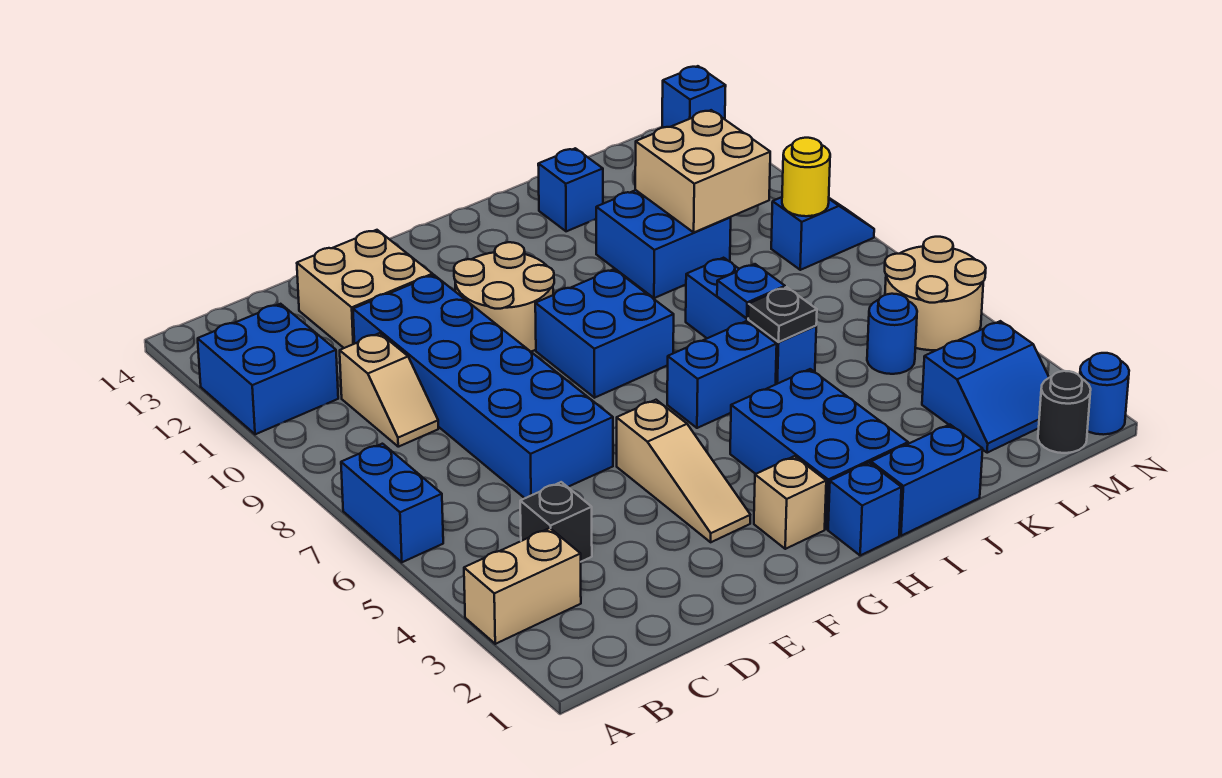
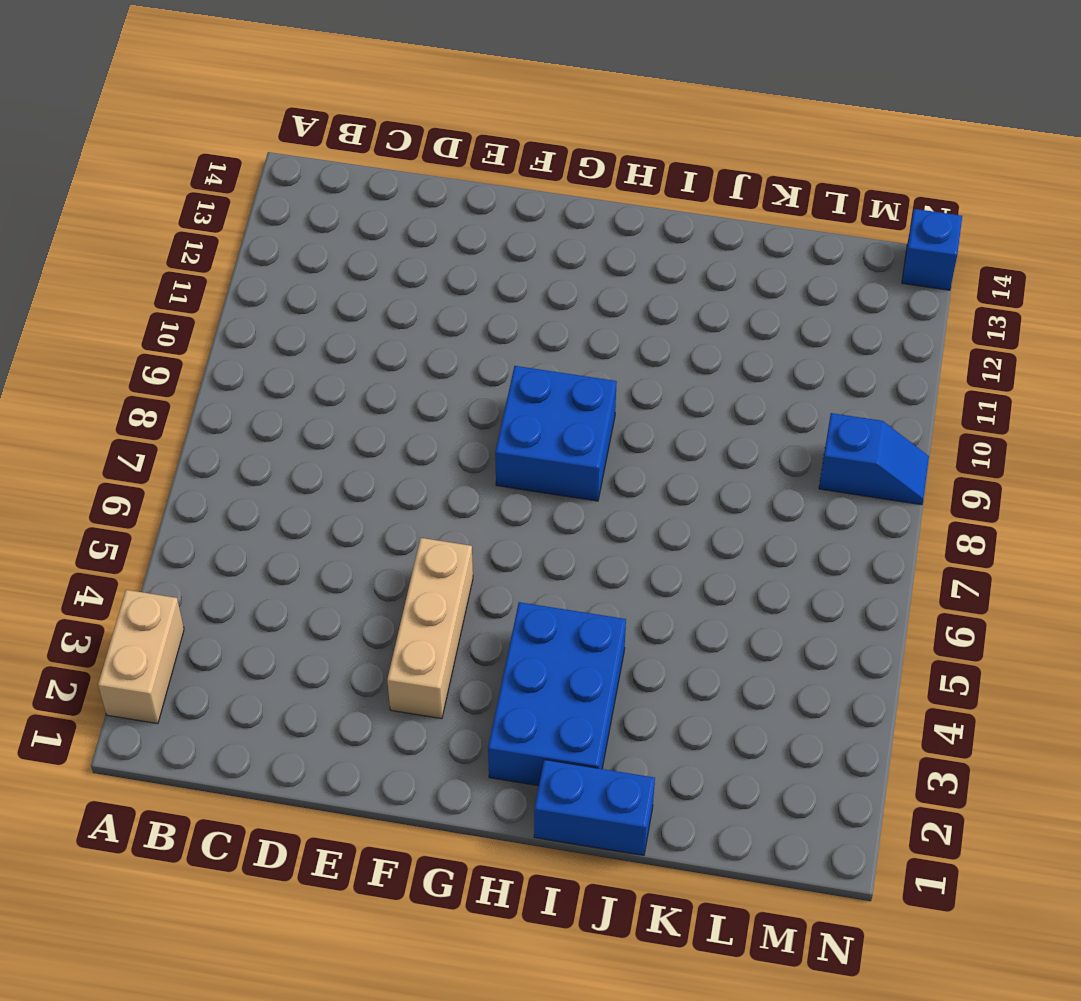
tan 1x2 brick [98,590,184,724] -> tan 1x2 brick turned to [464,528,581,644]
tan 1x3 brick [387,538,473,719] -> tan 1x3 slope [617,400,750,542]
none -> blue 1x2 brick [341,444,443,562]
none -> blue 2x2 brick [198,304,338,434]
none -> black 1x1 brick [520,482,592,562]

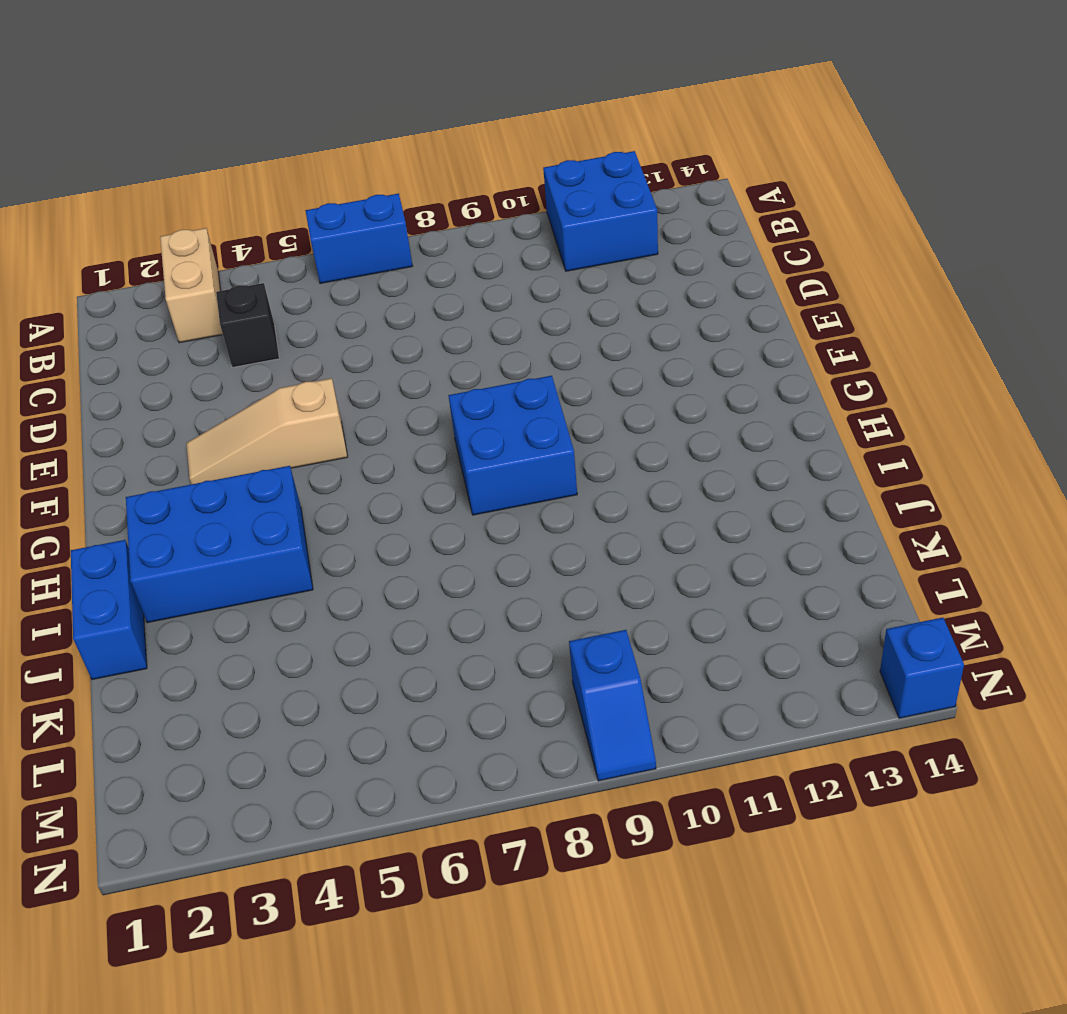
none -> tan 1x2 slope [340,333,438,447]
none -> blue 2x6 brick [353,275,613,498]
none -> tan 2x2 brick [297,230,433,348]

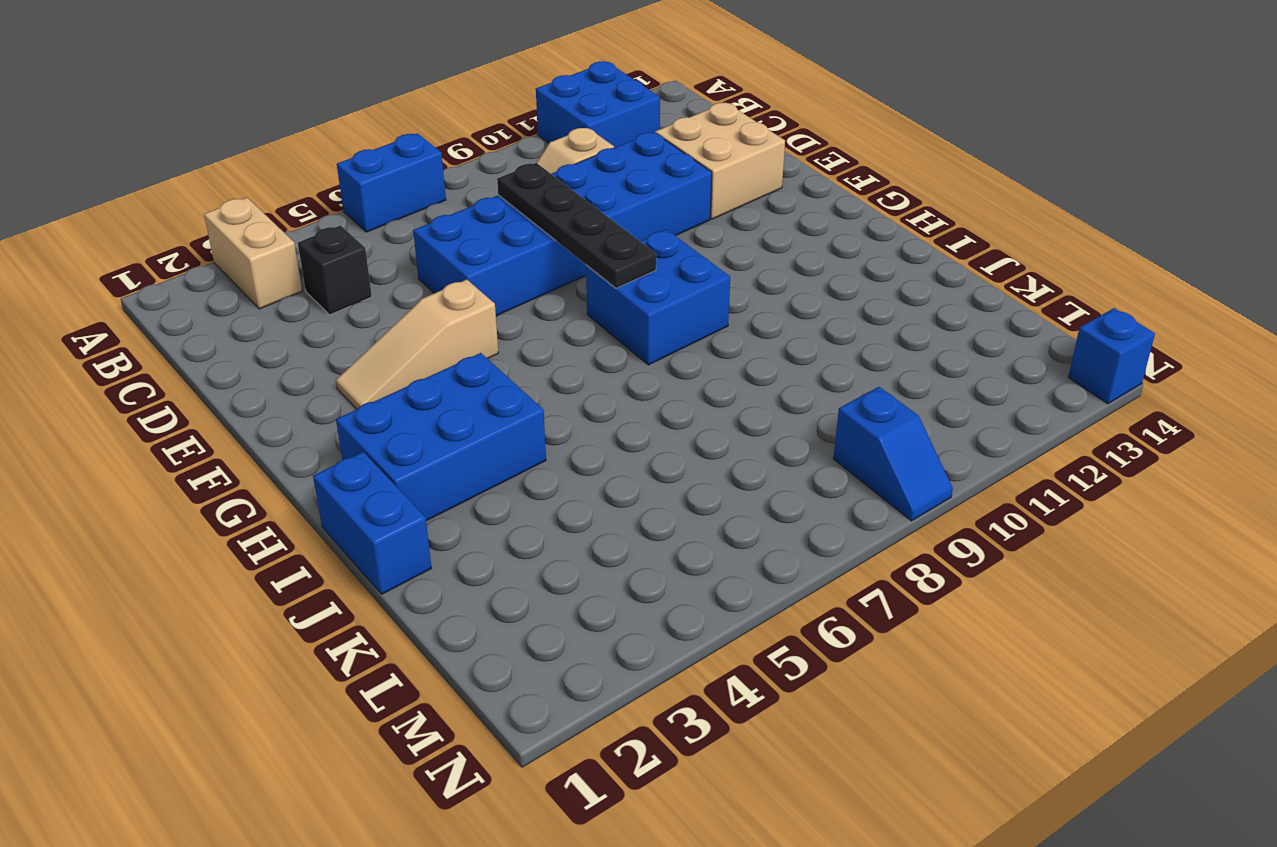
black 1x4 plate [497,163,656,288] -> none
none -> tan 2x2 round brick [454,242,554,351]
none -> tan 1x1 brick [754,456,826,549]
none -> blue 1x1 brick [828,463,901,556]

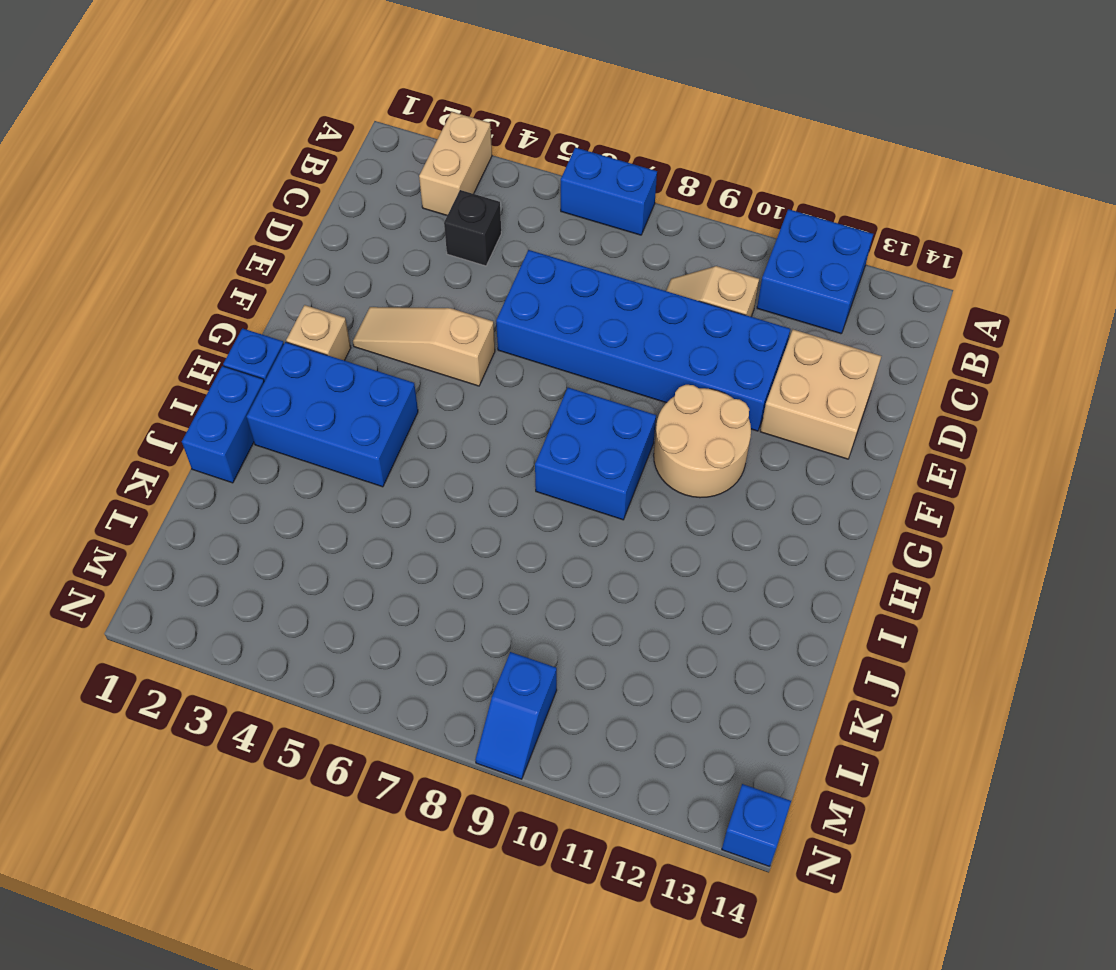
none -> blue 1x2 brick [667,321,777,428]
none -> blue 1x3 brick [686,258,816,384]
none -> blue 2x2 brick [596,190,731,298]

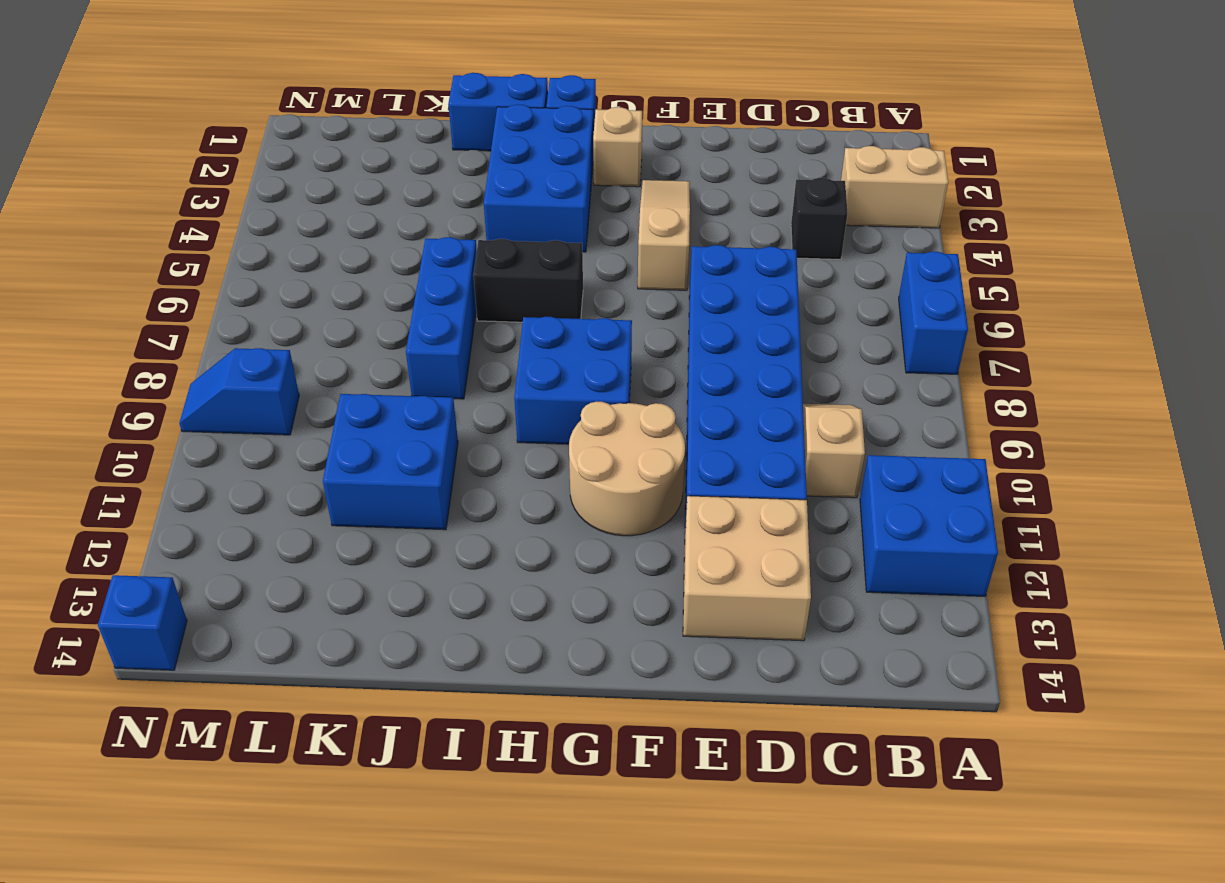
black 1x2 brick [473,239,583,322] -> blue 1x2 brick [667,321,777,428]
none -> blue 1x1 brick [538,148,603,231]
none -> blue 2x2 slope [922,321,1049,453]
none -> blue 1x1 round brick [867,294,917,374]

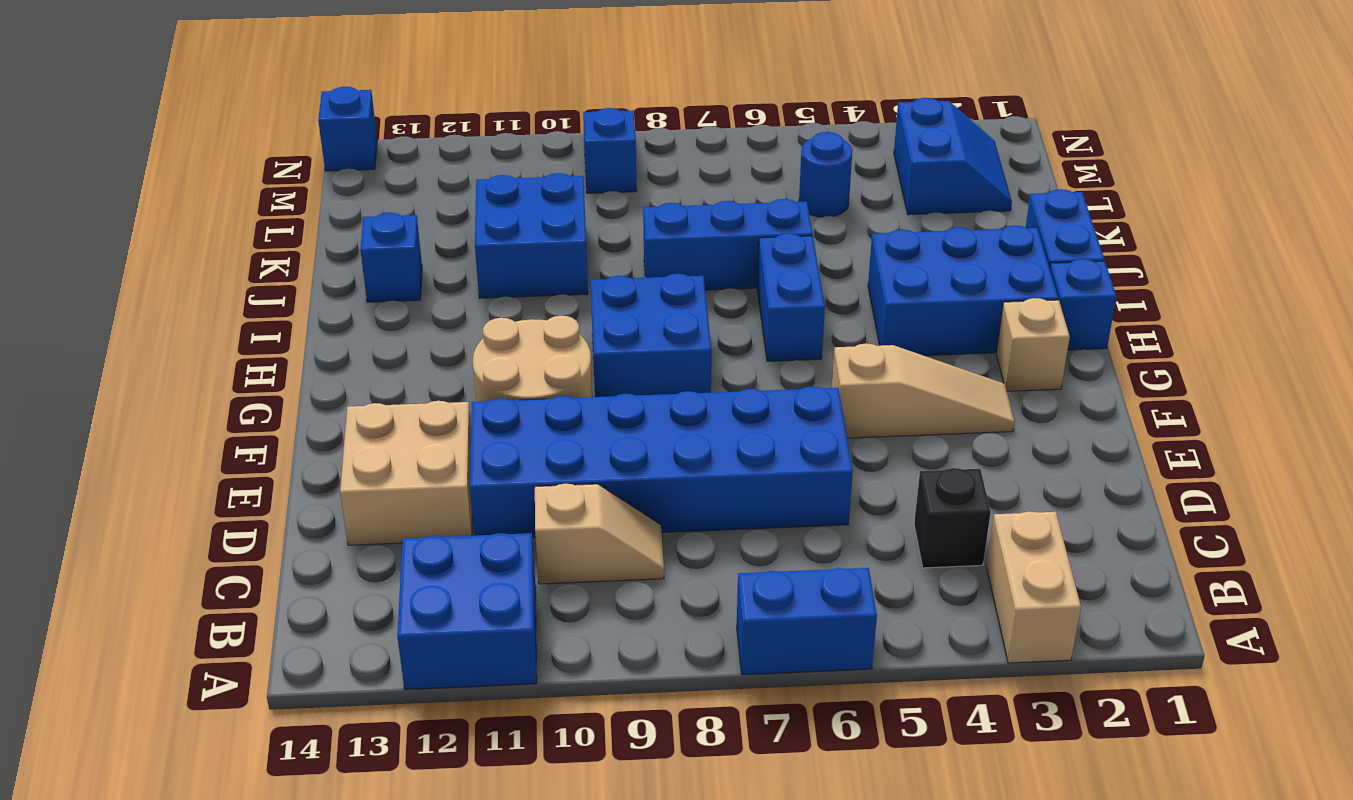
none -> black 1x1 round brick [1038,371,1091,453]
none -> tan 2x2 round brick [885,237,986,350]
none -> blue 1x1 round brick [1080,353,1129,435]

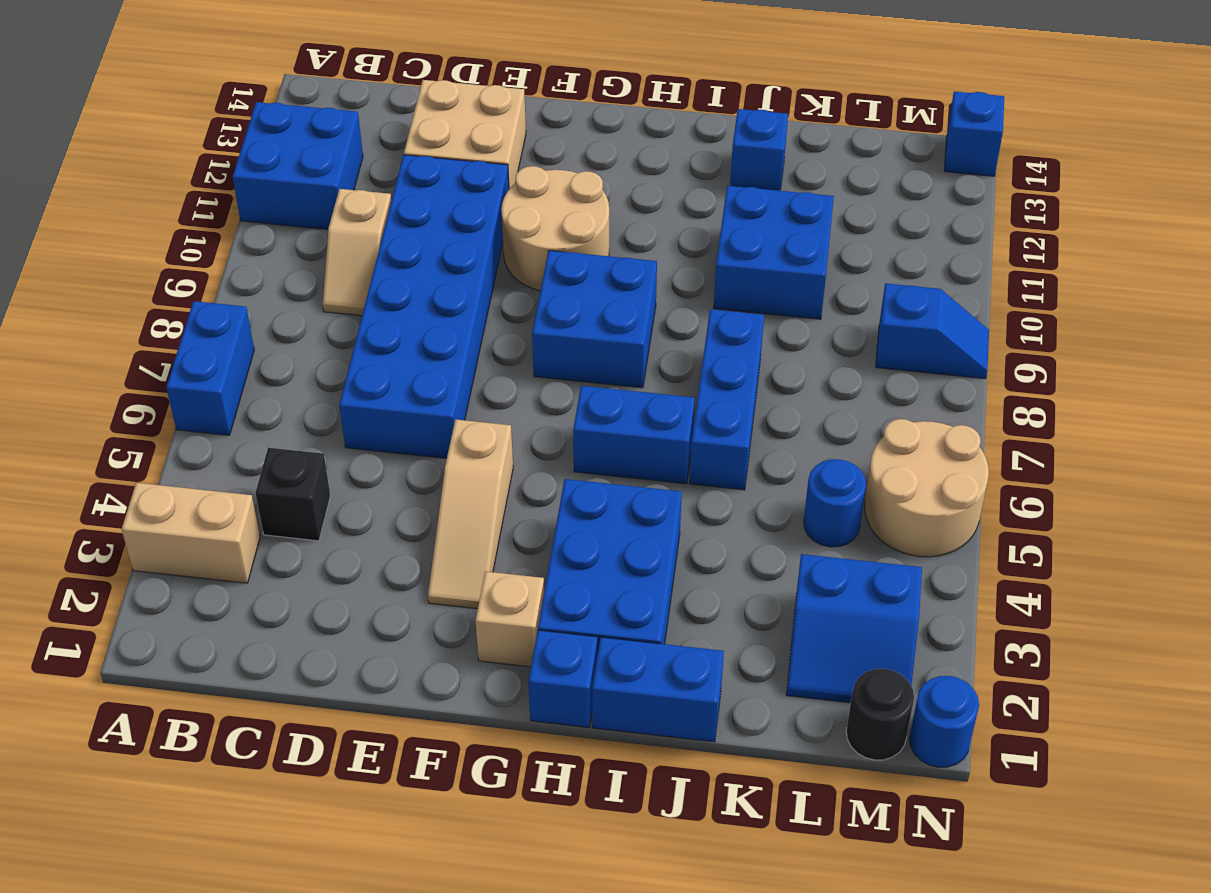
none -> black 1x1 plate [748,287,817,342]
none -> blue 1x1 plate [717,264,785,318]
none -> tan 2x2 brick [635,110,770,232]

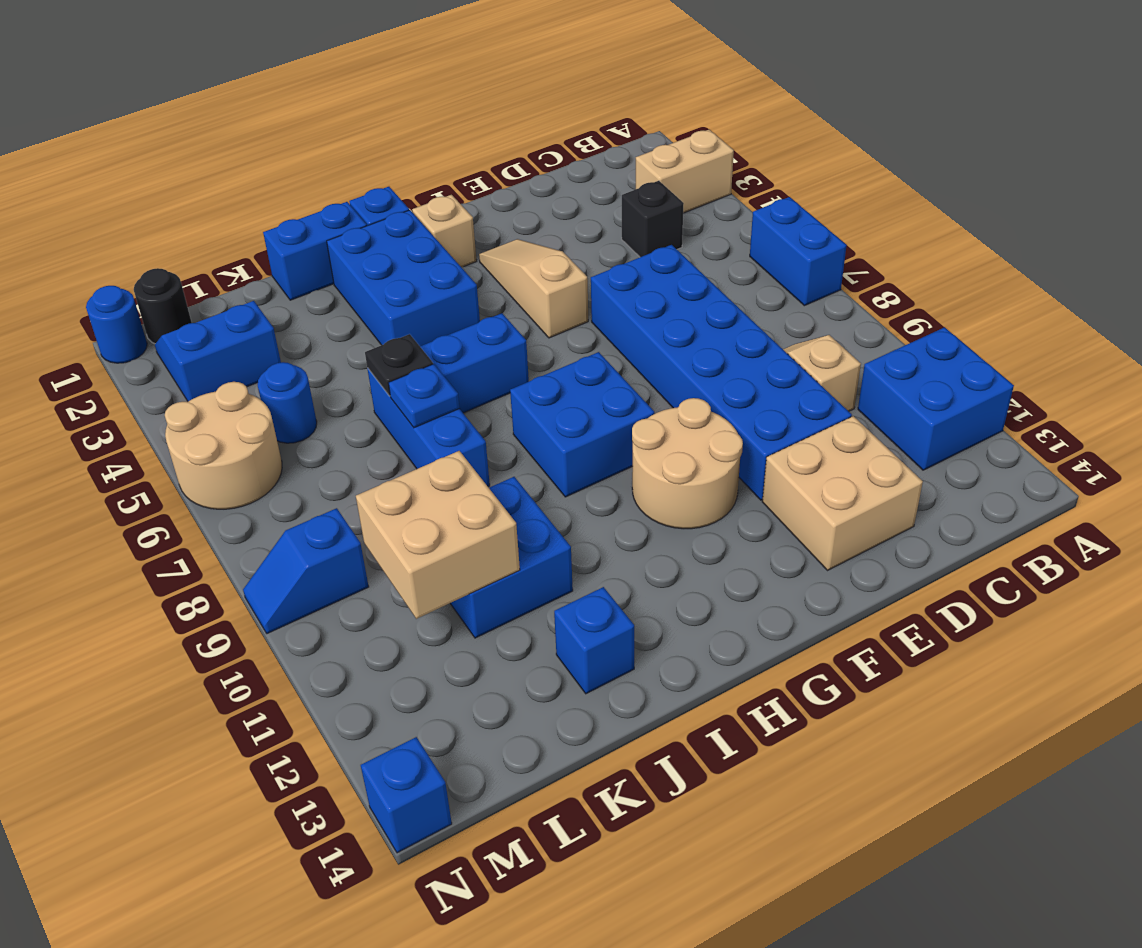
none -> yellow 1x1 round brick [782,138,830,216]

